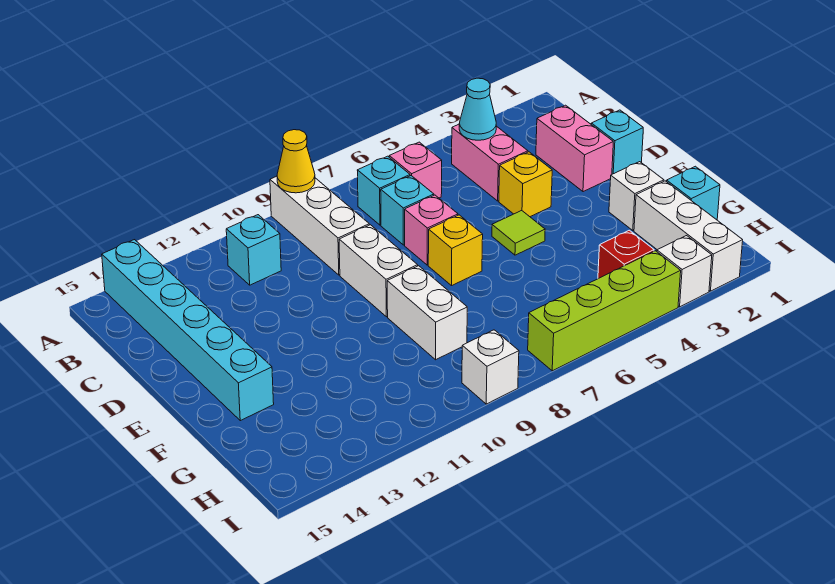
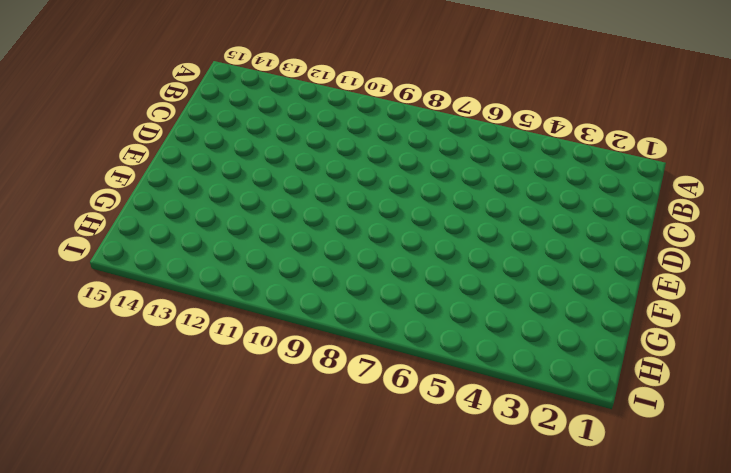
none -> white 1x3 brick [270,176,369,275]
none -> cyan 1x6 brick [102,240,274,421]
none -> pink 1x2 brick [452,124,528,201]

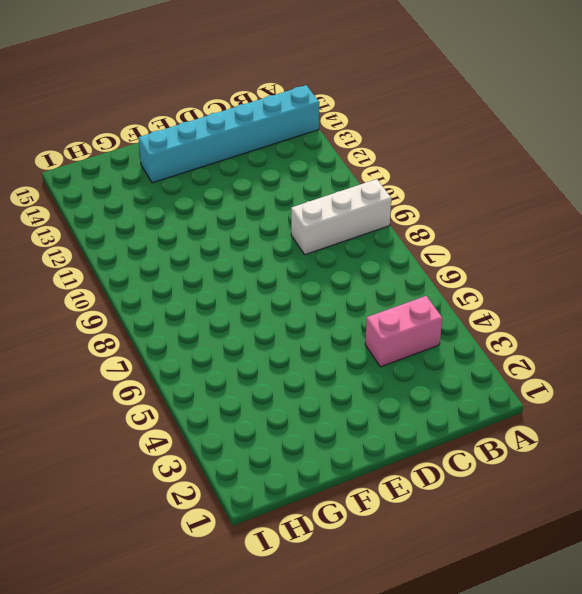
none -> pink 1x1 brick [389,142,442,198]
none -> cyan 1x1 brick [357,156,410,225]
none -> cyan 1x1 brick [226,215,281,285]

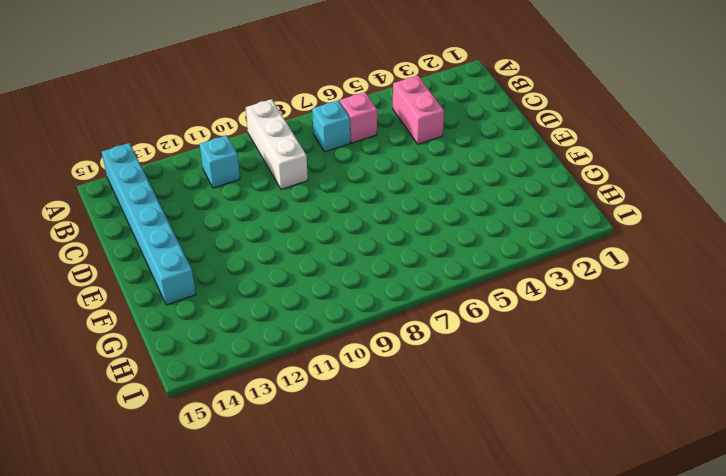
none -> pink 1x2 brick [536,105,613,192]
none -> cyan 1x1 brick [381,176,434,245]
none -> cyan 1x1 brick [591,110,643,174]

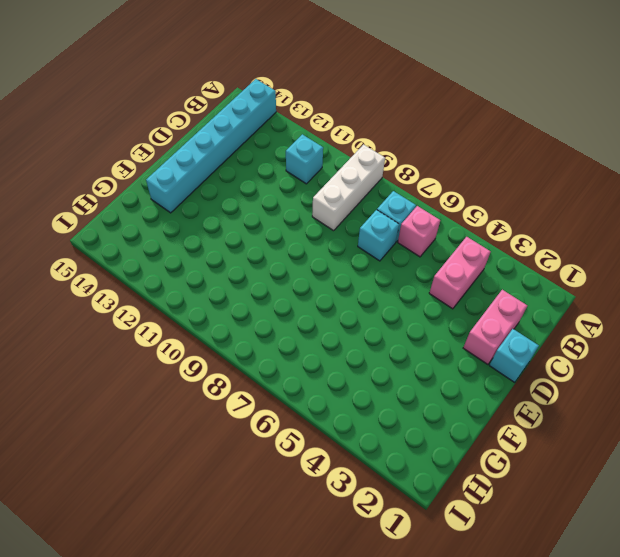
none -> yellow 1x1 brick [499,152,552,217]
none -> pink 1x1 brick [405,195,458,265]
none -> white 1x2 brick [339,225,418,317]

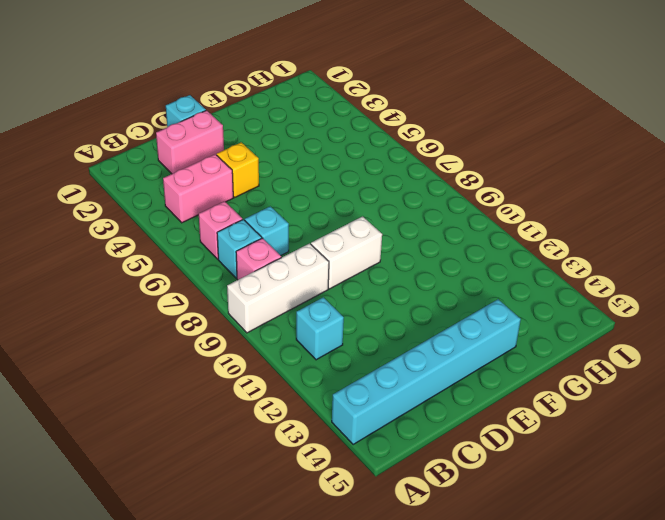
pink 1x1 brick [236,238,282,280] -> pink 1x1 brick moved to [405,195,458,265]
none -> lime 1x1 tile [492,211,545,255]
none -> yellow 1x1 brick [428,215,483,286]
none -> white 1x1 brick [609,162,664,230]

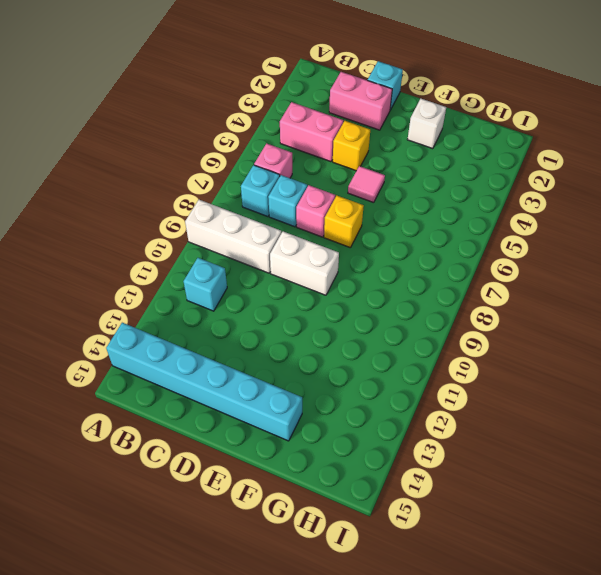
pink 1x1 tile [348,166,385,203] -> lime 1x1 tile [492,211,545,255]
none -> white 1x2 brick [387,266,467,360]
none -> cyan 1x1 brick [667,166,720,220]
none -> white 1x3 brick [634,181,743,291]

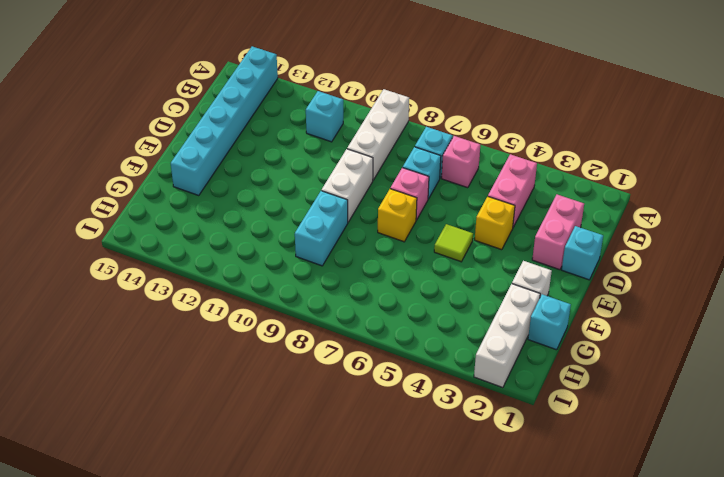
cyan 1x2 brick [295,191,348,266] -> white 1x2 brick [387,266,467,360]
none -> red 1x1 brick [598,230,654,279]
none -> white 1x1 brick [657,236,712,307]
none -> lime 1x4 brick [528,251,681,371]

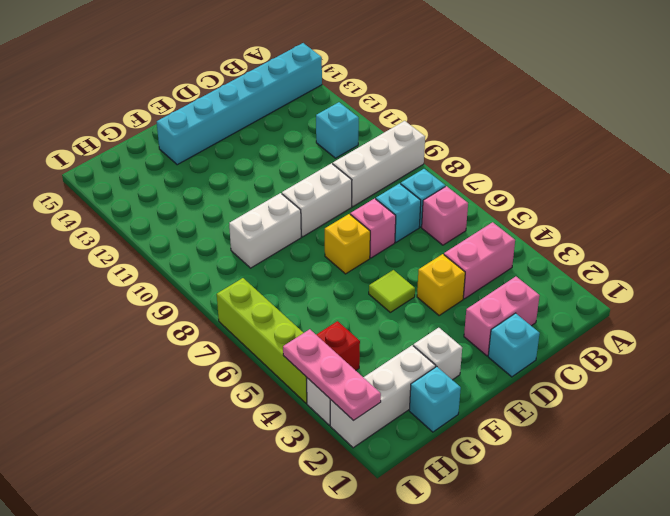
pink 1x3 plate [283,329,381,421] -> none
none -> white 1x1 brick [462,330,519,404]
none -> yellow 1x1 cone [277,130,315,193]
none -> cyan 1x1 cone [459,78,496,140]

